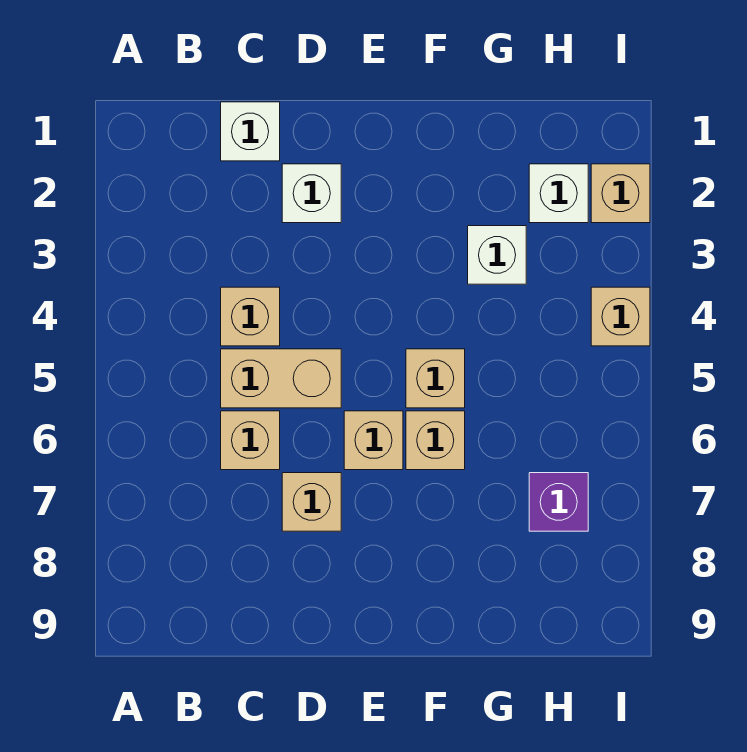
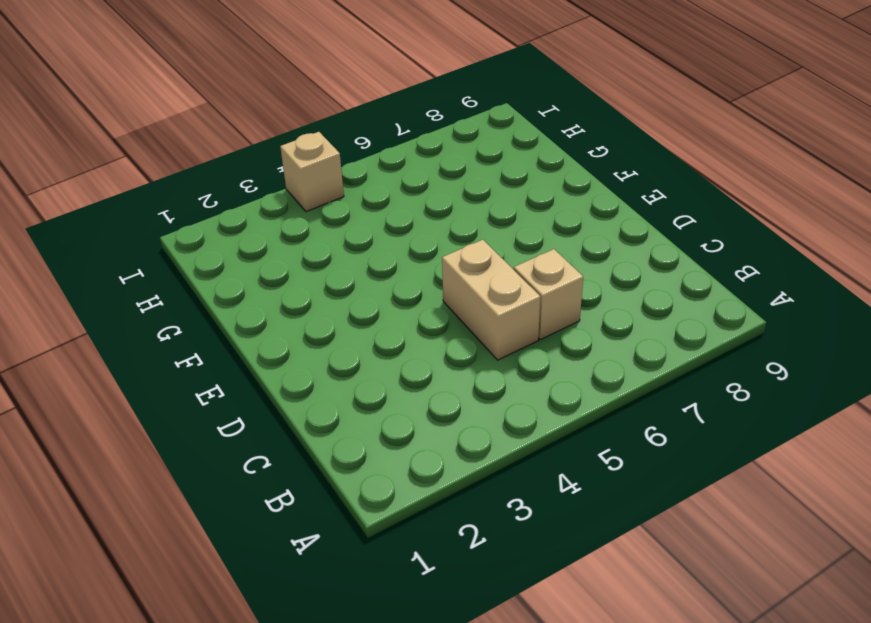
none -> white 1x1 brick [221,102,280,161]
none -> tan 1x1 brick [221,287,280,346]
none -> white 1x1 brick [282,164,341,223]

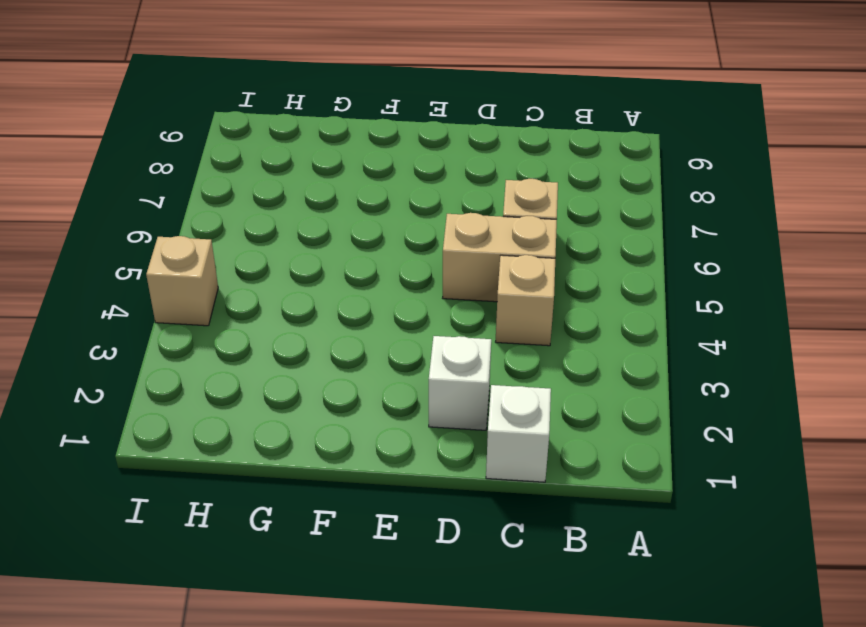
none -> tan 1x1 brick [282,473,341,531]
none -> tan 1x1 brick [344,411,403,470]
none -> tan 1x1 brick [406,349,465,408]

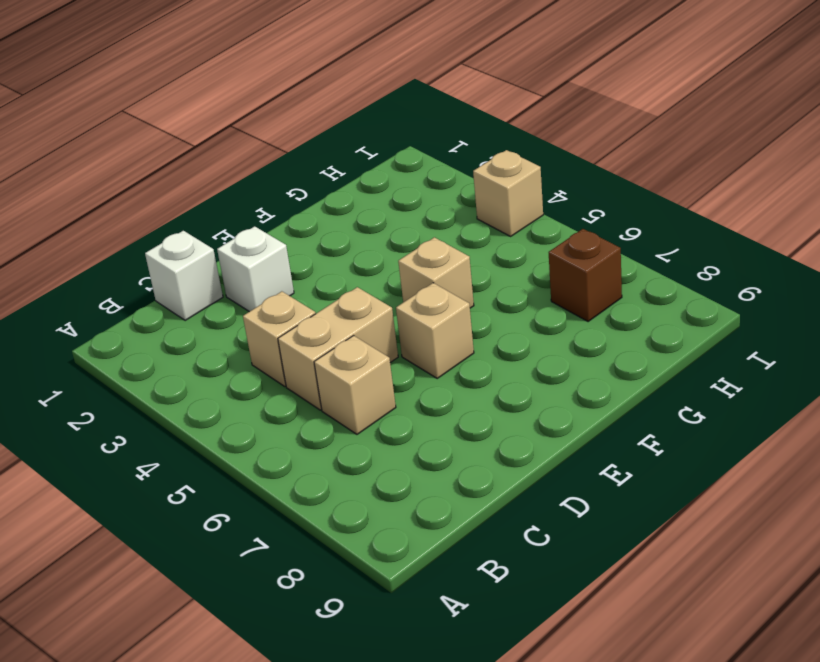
brown 1x1 brick [549,229,622,321] -> purple 1x1 brick [529,473,588,531]
none -> tan 1x1 brick [282,473,341,531]
none -> tan 1x1 brick [406,411,465,470]
none -> white 1x1 brick [468,226,526,284]

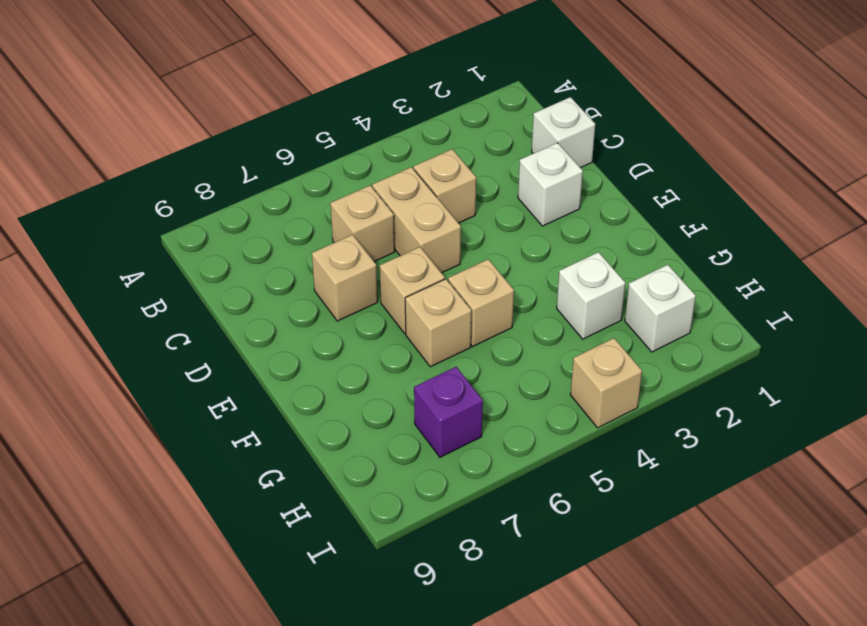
none -> tan 1x1 brick [591,164,650,223]

